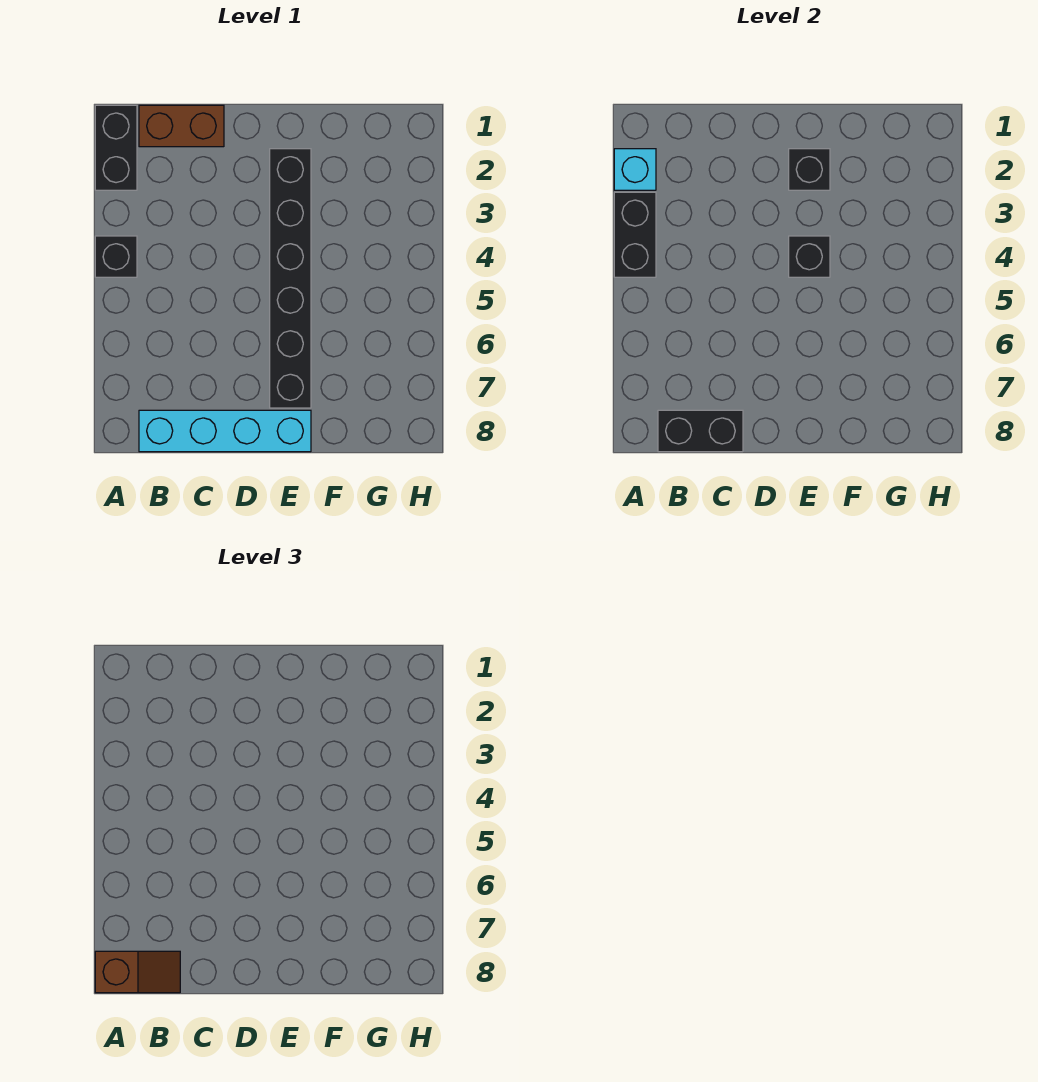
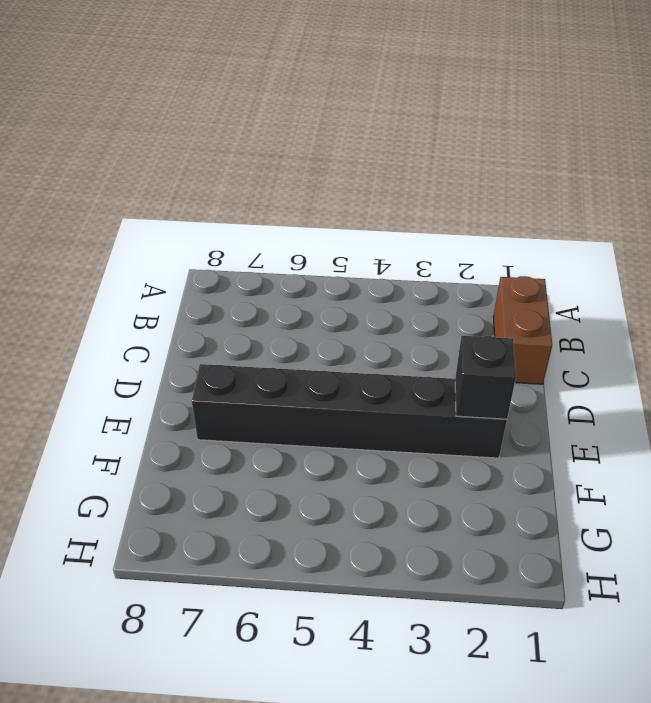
none -> black 1x2 brick [95,105,137,190]
none -> black 1x1 brick [95,236,137,277]

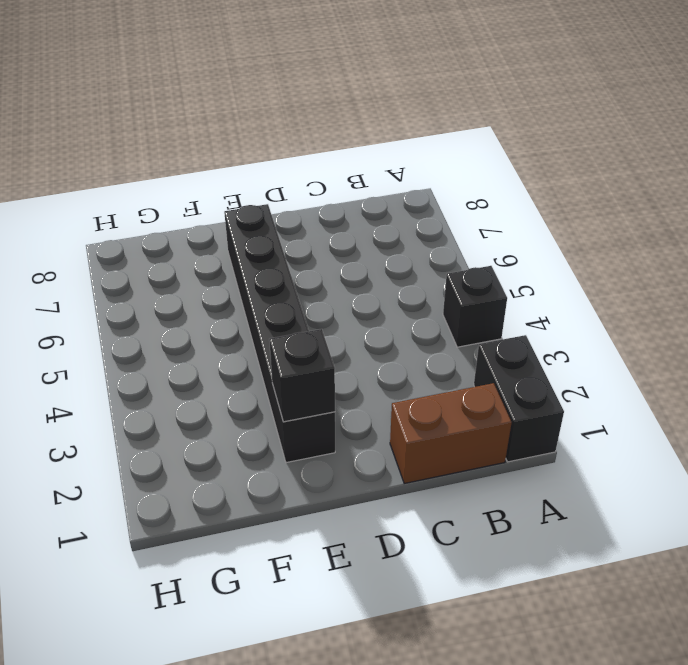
none -> cyan 1x4 brick [139,410,311,452]
none -> cyan 1x1 brick [614,149,656,190]

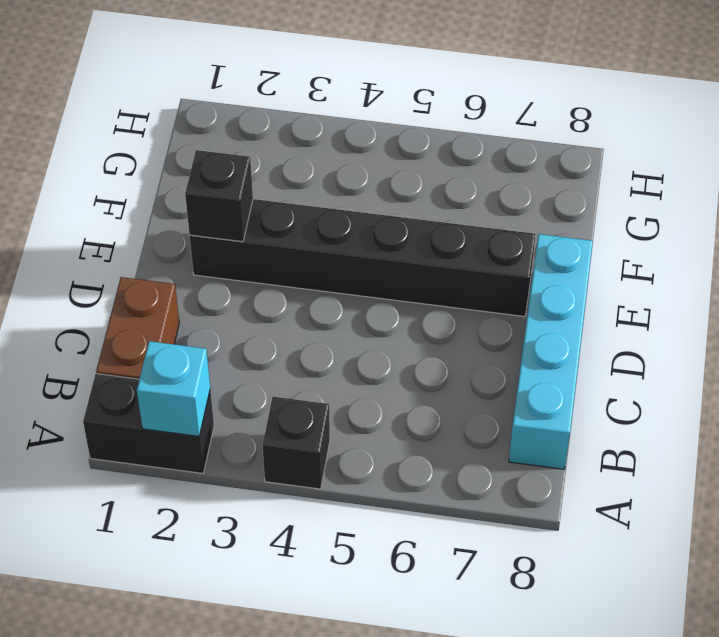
none -> black 1x2 brick [614,192,656,277]
none -> black 1x2 brick [658,410,743,452]

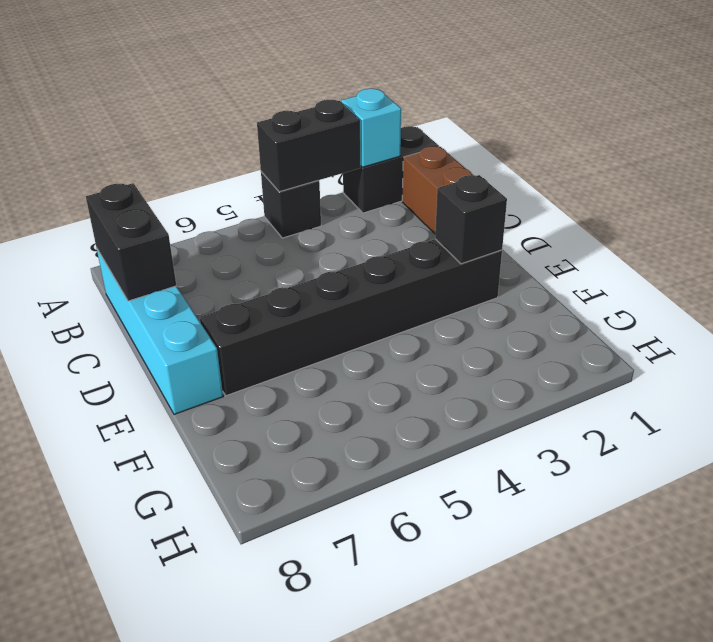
none -> black 1x1 brick [789,236,830,277]
none -> brown 1x2 slope [95,951,180,993]

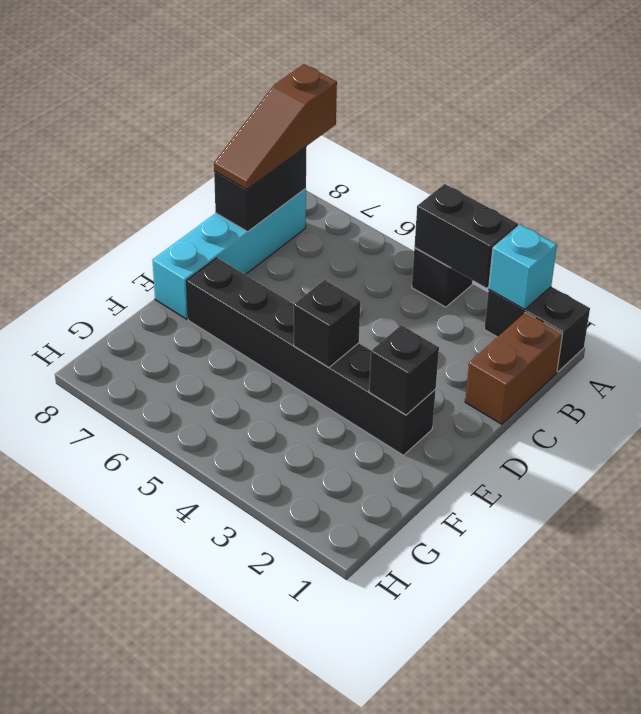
brown 1x3 slope [214,64,337,189] -> brown 1x2 slope [95,951,180,993]

